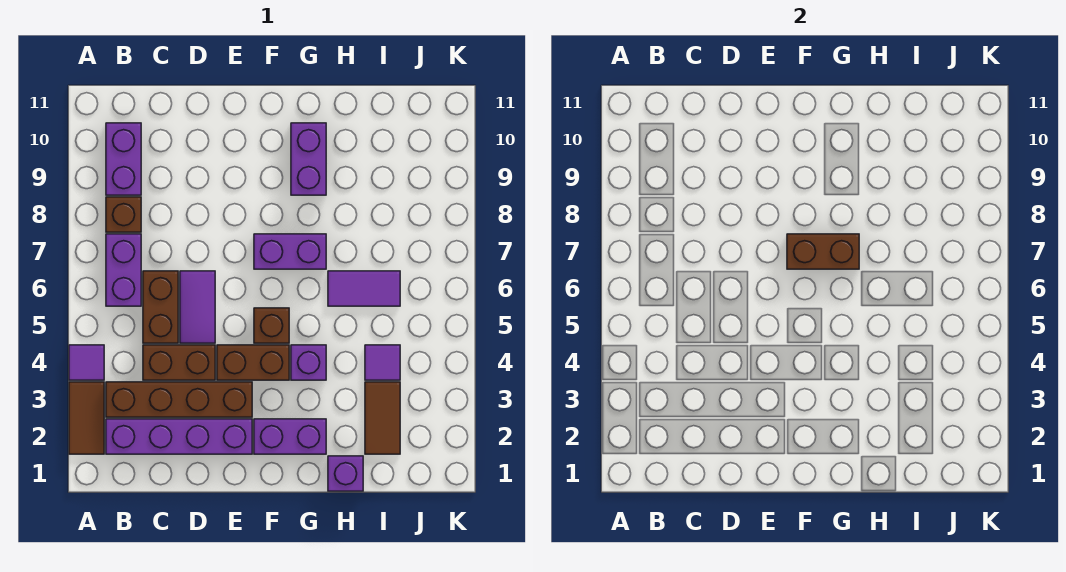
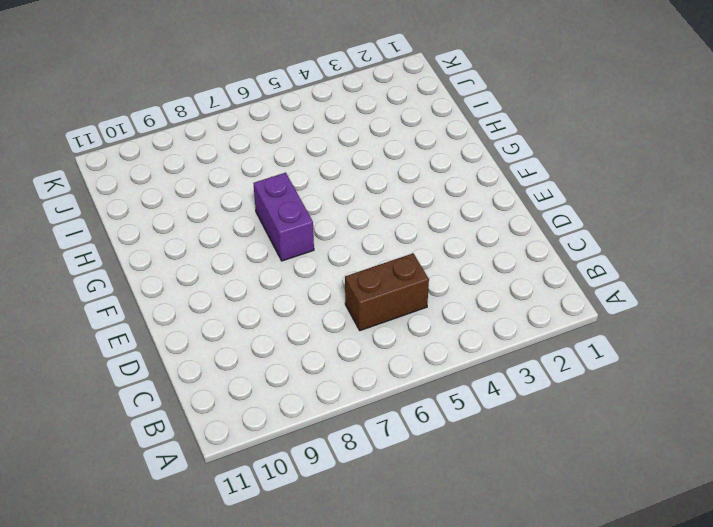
none -> brown 1x2 tile [69,382,104,454]
none -> purple 1x1 tile [69,345,104,380]
none -> purple 1x4 brick [106,419,252,454]

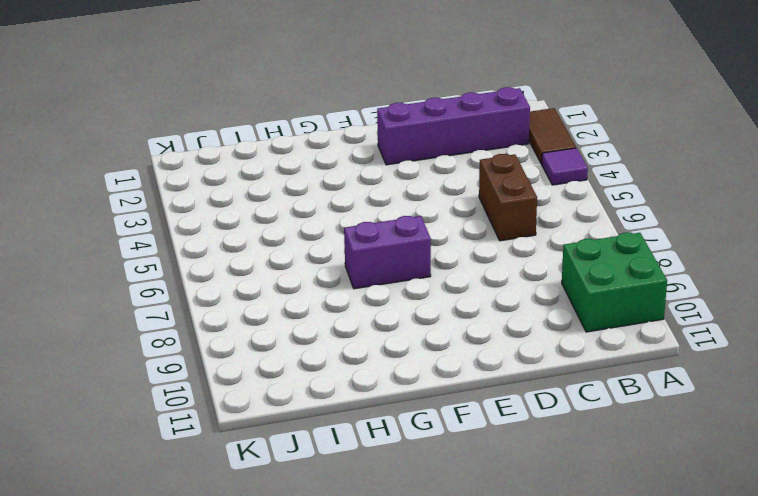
green 2x2 brick [562,233,667,332] -> purple 1x2 brick [106,123,141,195]
none -> brown 1x4 brick [106,382,252,417]
none -> purple 1x2 brick [106,234,141,306]
none -> brown 1x1 brick [106,197,141,232]

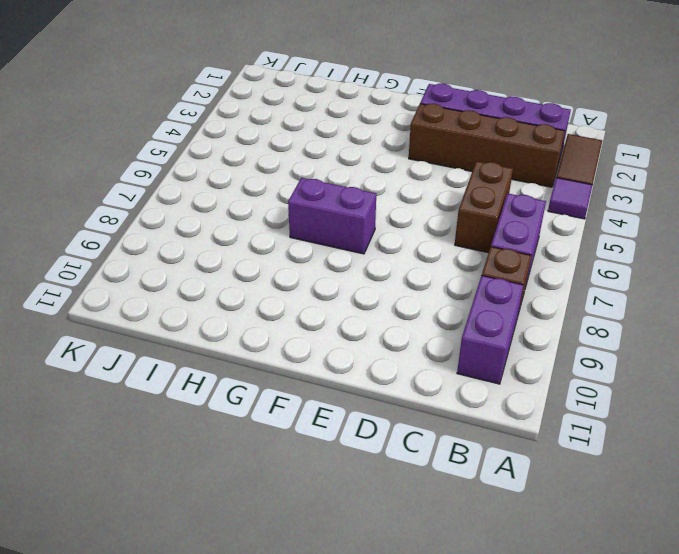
none -> brown 1x2 brick [143,345,215,380]
none -> purple 1x2 tile [180,271,215,343]
none -> brown 1x2 brick [217,345,289,380]

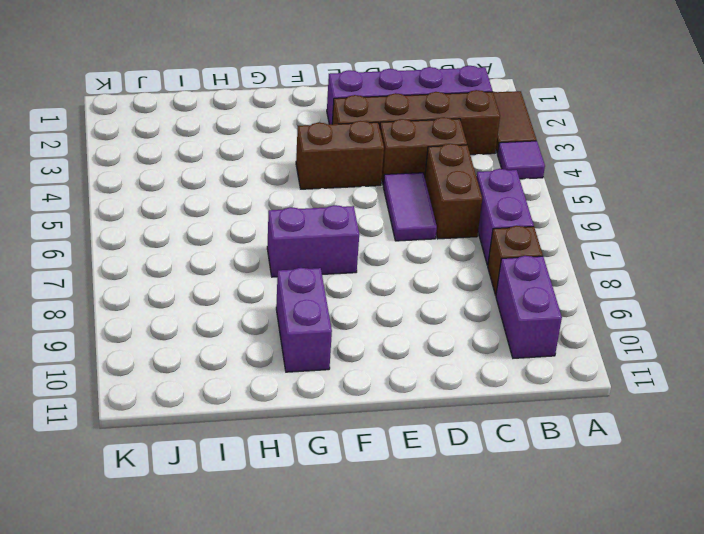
none -> purple 1x2 brick [254,419,326,454]
none -> brown 1x1 brick [254,308,289,343]
none -> purple 1x1 brick [291,345,326,380]

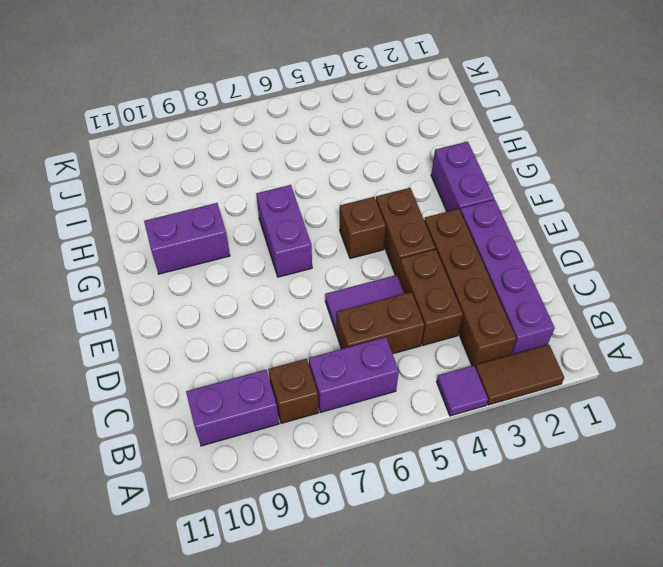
none -> purple 1x1 brick [291,345,326,380]
none -> purple 1x1 brick [328,456,363,491]
none -> purple 1x2 tile [328,271,400,306]

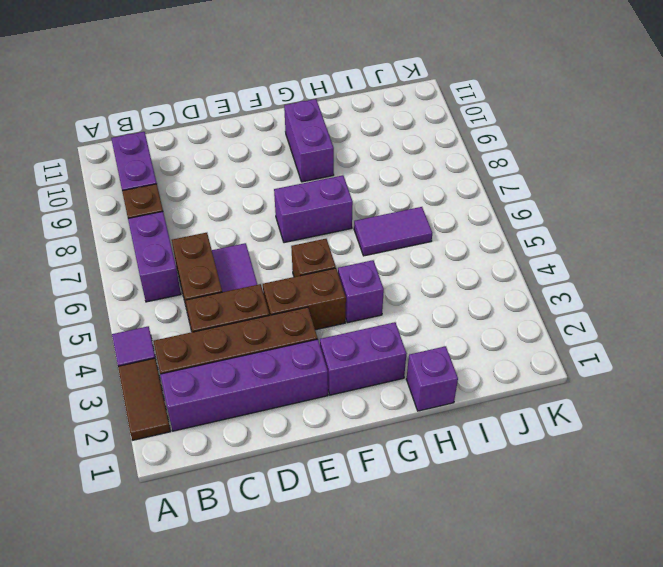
none -> brown 1x2 tile [365,382,400,454]
none -> purple 1x1 tile [365,345,400,380]
none -> brown 1x2 brick [787,234,859,269]

